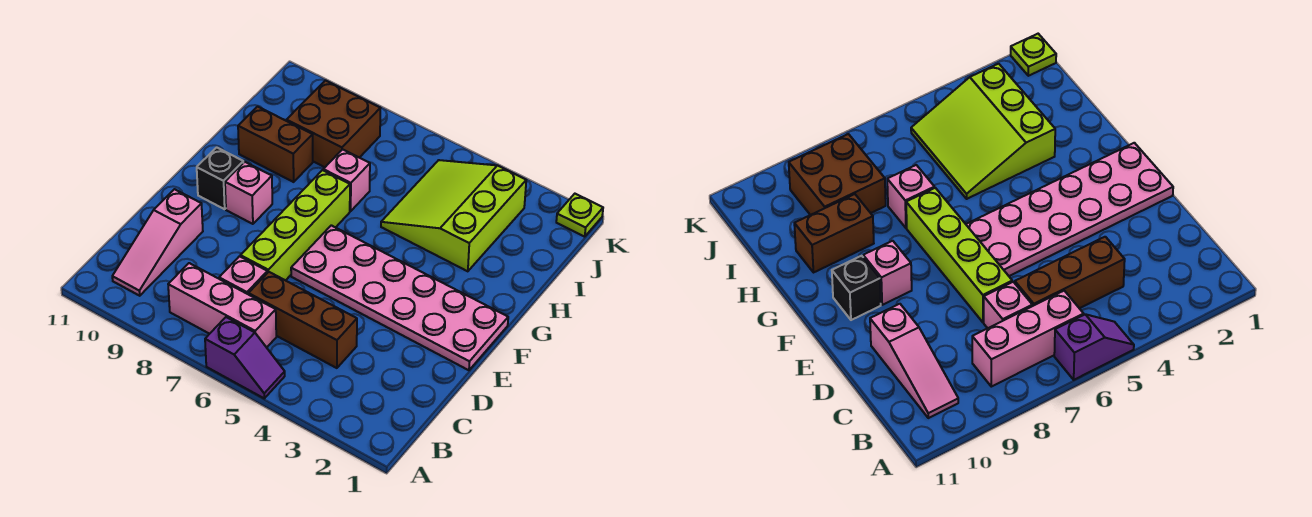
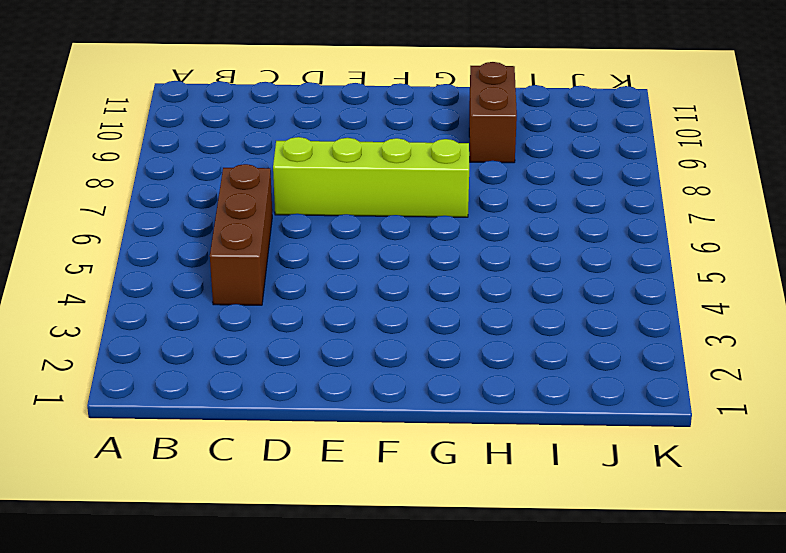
none -> purple 1x2 slope [205,317,285,398]
none -> pink 1x3 brick [168,263,276,348]
none -> pink 1x3 slope [112,189,203,296]

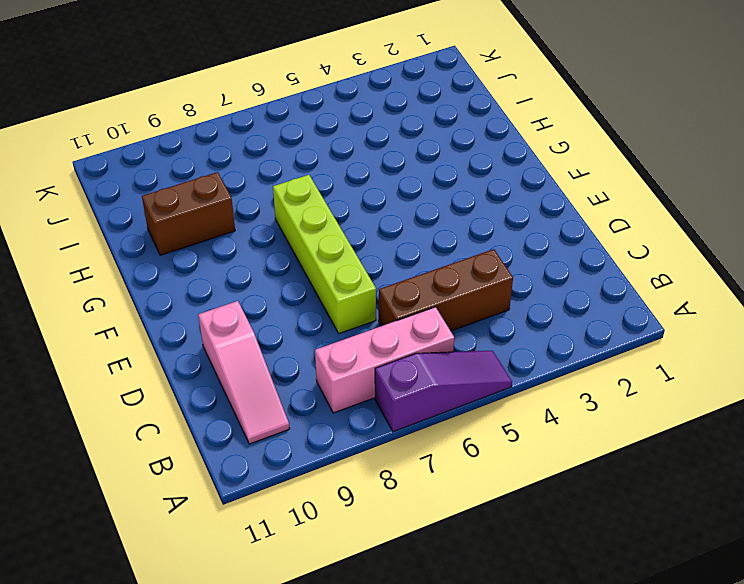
purple 1x3 slope [375,351,512,432] -> purple 1x2 slope [205,317,285,398]
none -> pink 1x1 brick [219,256,267,294]
none -> pink 2x6 plate [291,225,508,370]
none -> pink 1x1 brick [225,162,272,224]

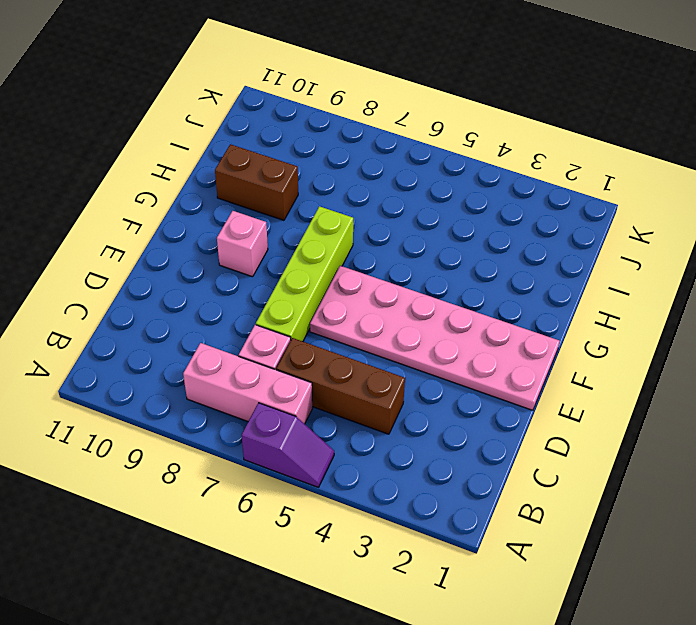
none -> pink 1x3 slope [112,189,203,296]
none -> black 1x1 brick [197,147,243,209]
none -> lime 3x3 slope [381,160,526,271]

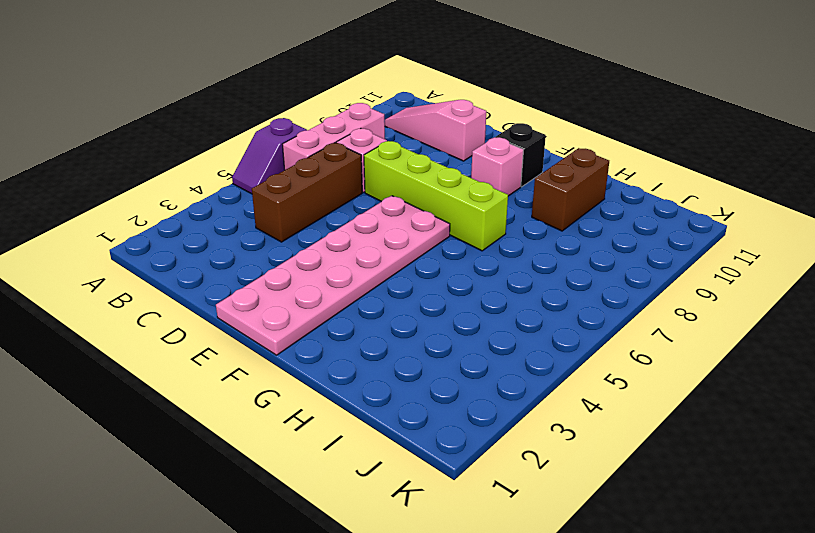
none -> lime 3x3 slope [381,160,526,271]
none -> pink 1x1 brick [323,149,370,211]
none -> brown 2x2 brick [287,80,380,167]

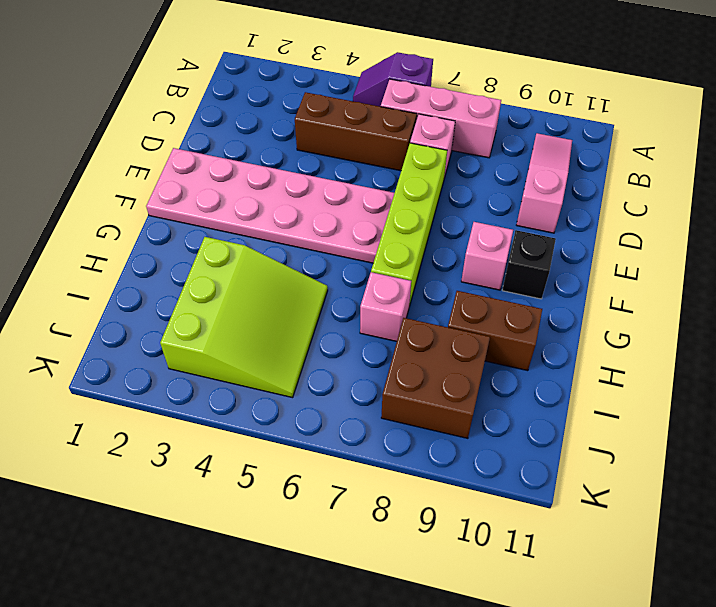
none -> lime 1x1 plate [556,194,603,237]

